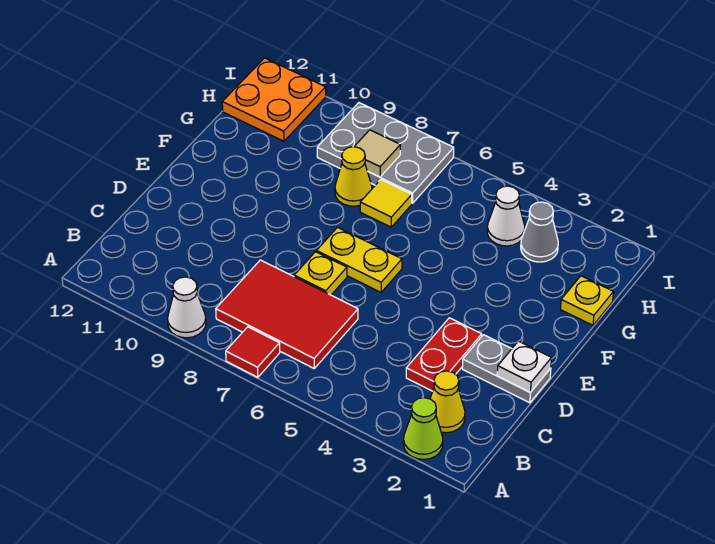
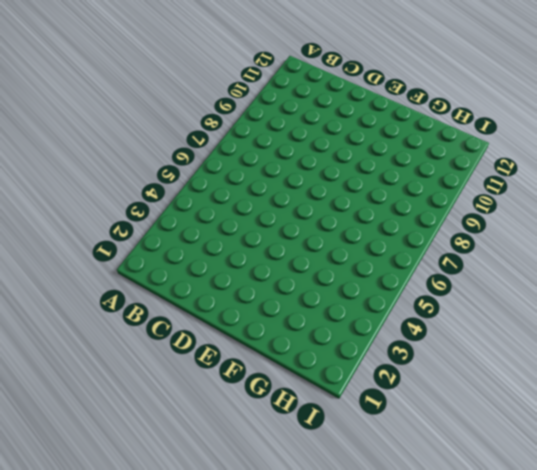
none -> lime 1x1 cone [403,398,443,459]
none -> red 1x1 tile [226,327,280,377]
none -> white 1x1 cone [168,277,206,338]

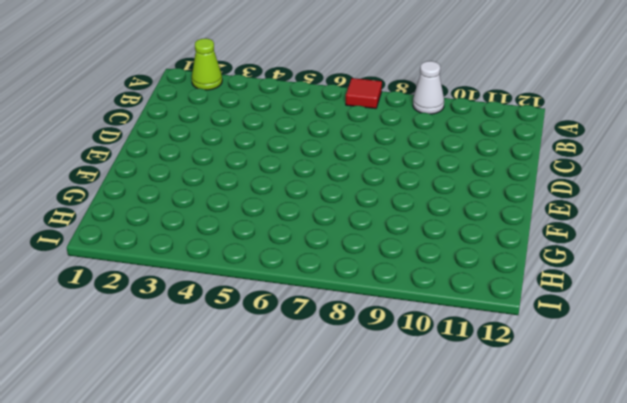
none -> yellow 1x1 cone [430,371,465,433]
none -> red 2x3 tile [216,260,358,368]
none -> red 1x2 plate [406,318,482,391]

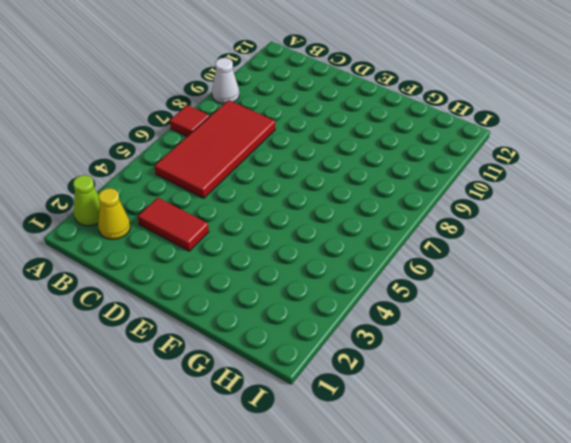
red 2x4 tile [155,100,275,198] -> red 2x3 tile [216,260,358,368]
red 1x2 tile [138,198,209,251] -> red 1x2 plate [406,318,482,391]
none -> grey 1x2 plate [462,335,551,403]
none -> yellow 1x1 plate [294,252,347,295]
none -> yellow 1x2 plate [317,227,402,292]

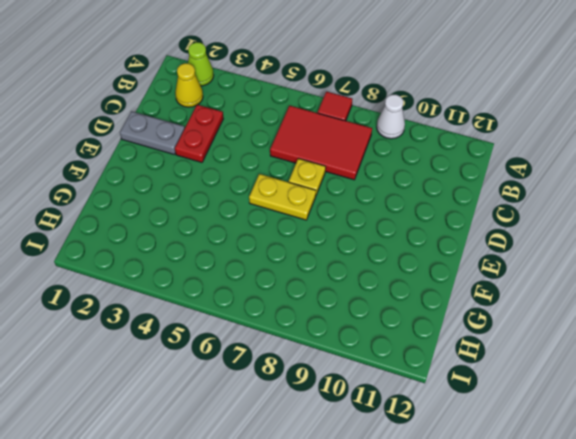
none -> yellow 1x1 plate [560,276,613,325]
none -> yellow 1x1 tile [360,180,412,227]
none -> yellow 1x1 cone [335,147,372,206]

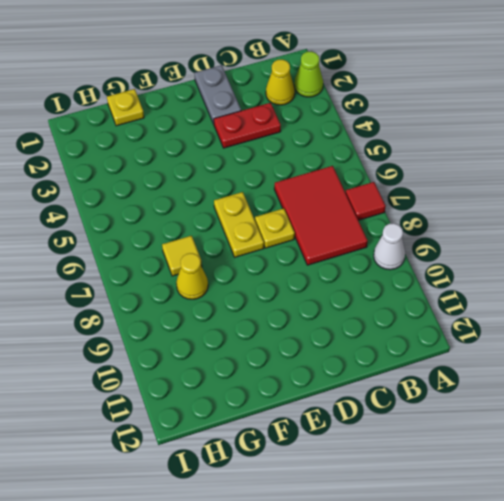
none -> grey 1x1 cone [521,202,558,262]
none -> white 1x1 cone [487,186,525,246]
none -> grey 2x3 plate [317,103,454,203]

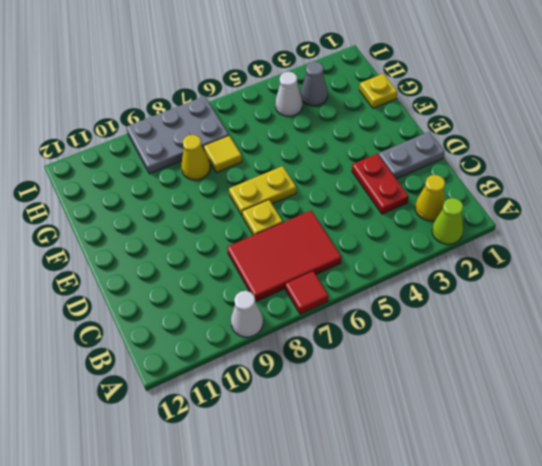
none -> orange 2x2 plate [222,58,326,141]
none -> white 1x1 plate [497,341,552,393]
none -> tan 1x1 tile [354,130,400,177]

